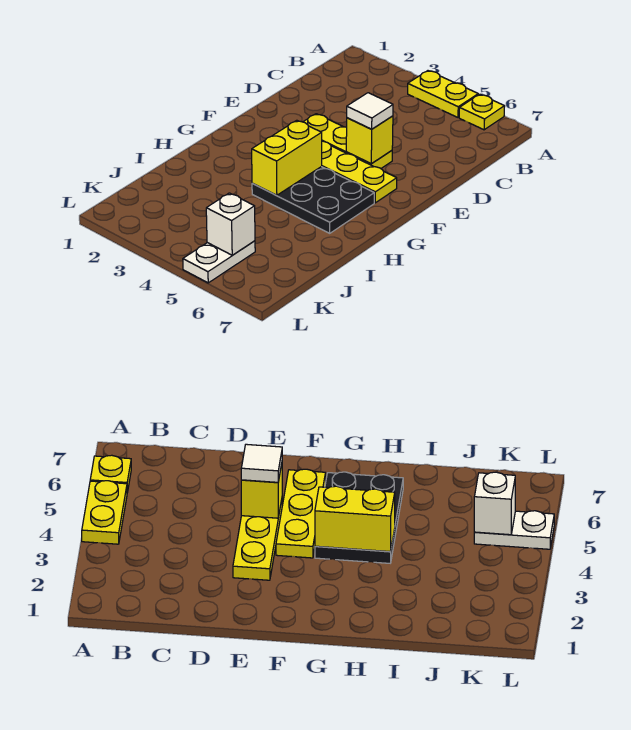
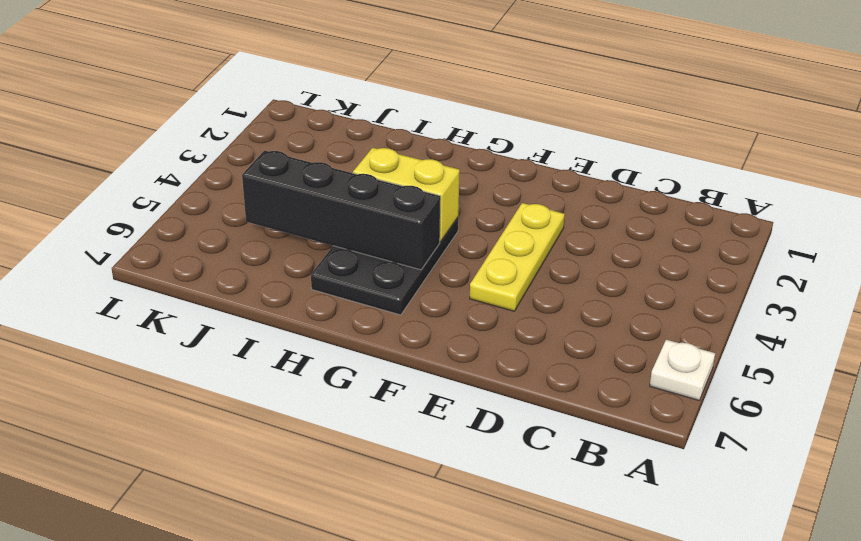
white 1x1 plate [650,340,715,400] -> yellow 1x1 plate [459,94,505,130]
black 1x4 brick [242,151,441,270] -> none
none -> yellow 1x2 plate [408,71,478,117]
none -> yellow 1x3 plate [321,141,397,203]

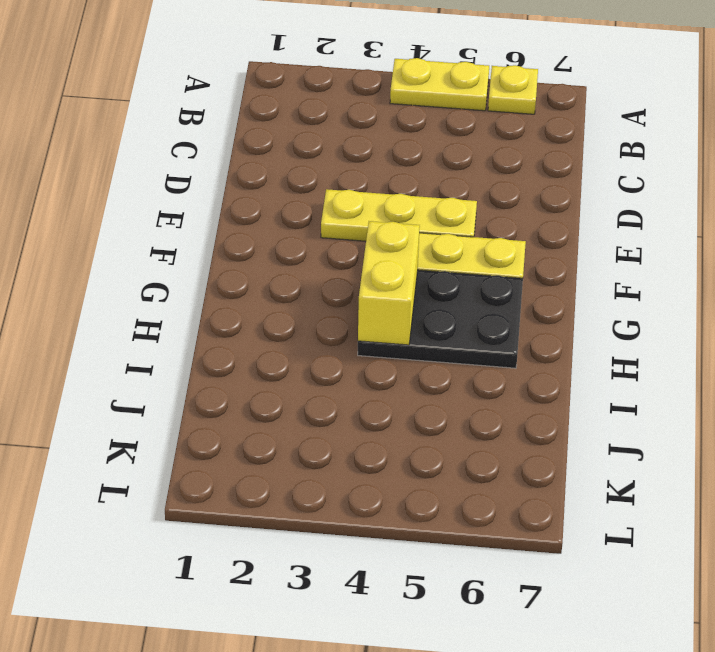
none -> white 1x2 plate [183,241,255,283]
none -> yellow 1x1 brick [346,116,393,164]

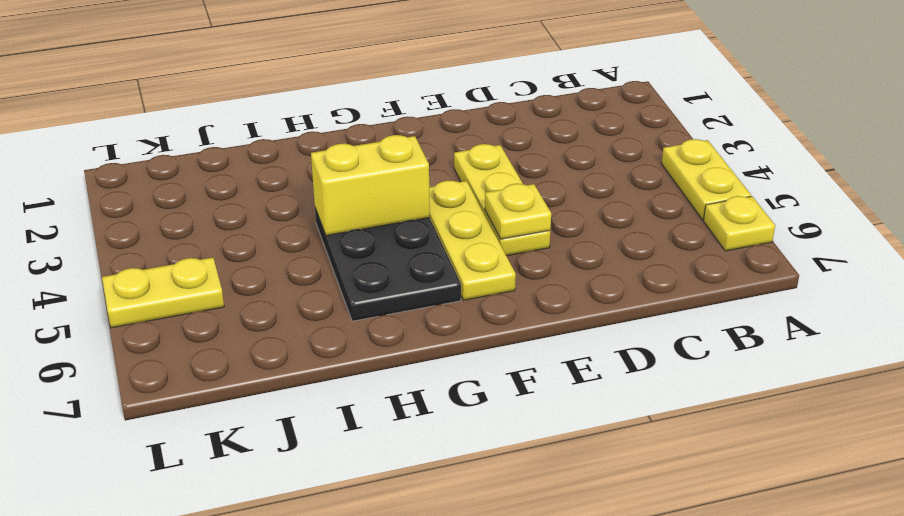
yellow 1x1 plate [485,184,551,239] -> yellow 1x1 brick [346,116,393,164]
yellow 1x2 plate [102,258,224,328] -> white 1x2 plate [183,241,255,283]
none -> white 1x1 brick [206,193,255,255]
none -> white 1x1 tile [347,93,393,129]

